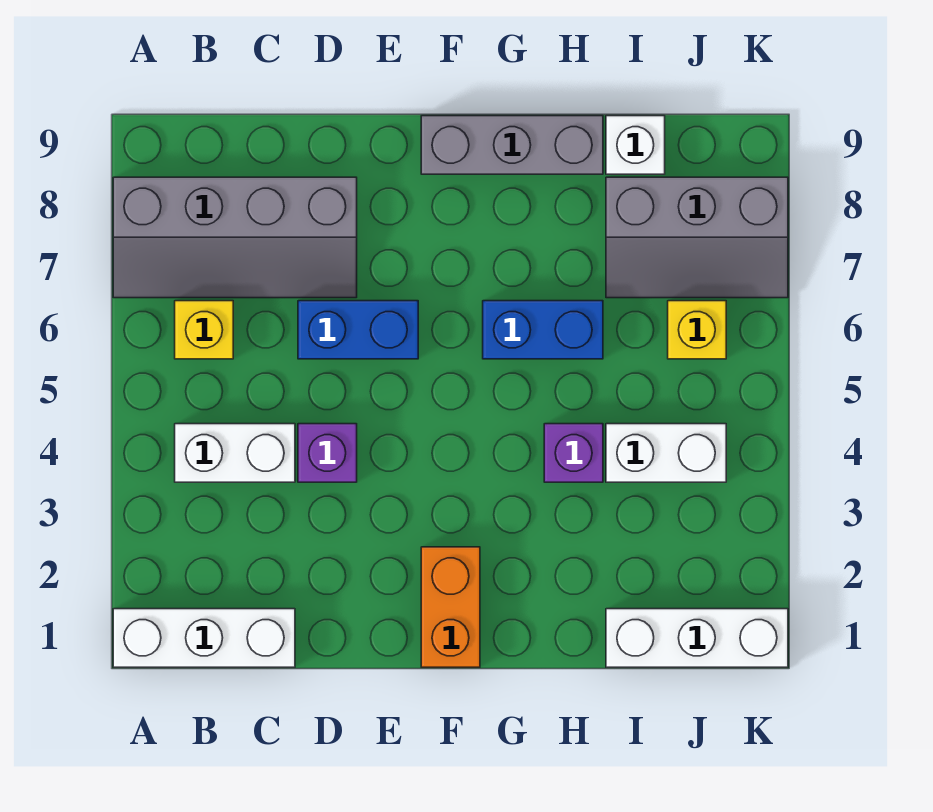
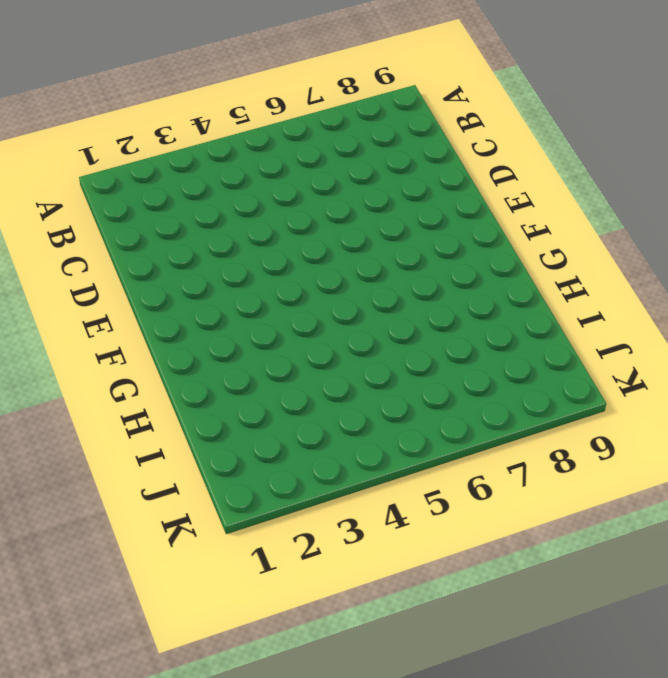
none -> white 1x3 brick [113,609,295,667]
none -> grey 2x4 slope [113,177,357,298]
none -> white 1x2 brick [175,424,295,482]

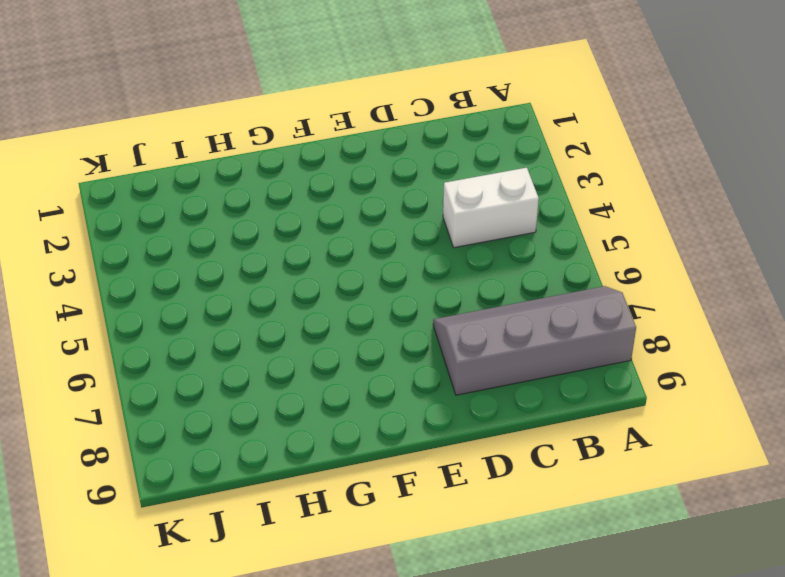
none -> white 1x3 brick [113,609,295,667]
none -> yellow 1x1 brick [175,301,233,359]
none -> purple 1x1 brick [298,424,357,482]

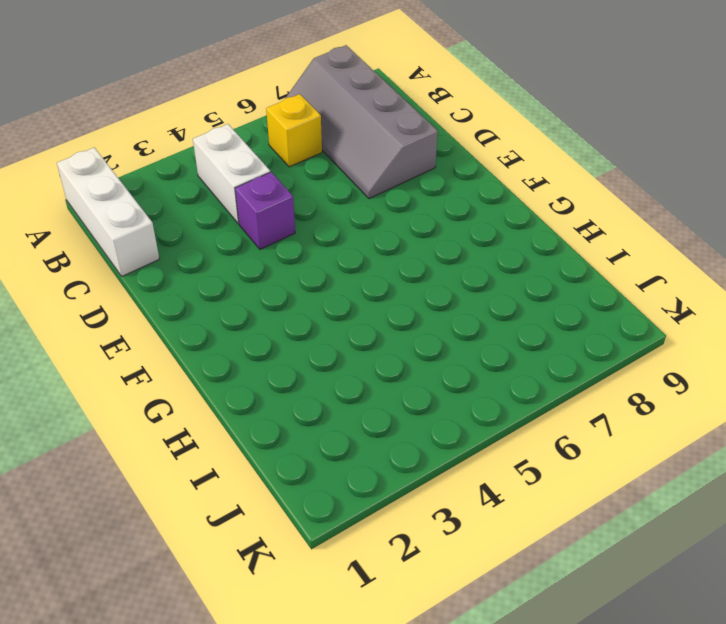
none -> blue 1x2 brick [298,301,418,359]
none -> orange 1x2 brick [421,547,480,667]
none -> grey 1x3 brick [421,116,603,174]

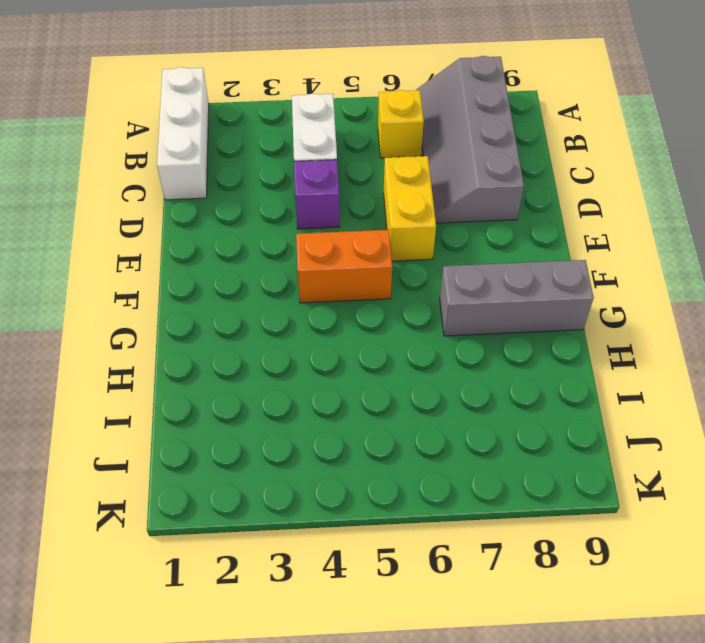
yellow 1x2 brick [384,156,436,261] -> blue 1x2 brick [298,301,418,359]
orange 1x2 brick [296,230,392,303] -> orange 1x2 brick moved to [421,547,480,667]
grey 1x3 brick [440,260,594,336] -> grey 1x3 brick turned to [421,116,603,174]
none -> blue 1x2 brick [483,301,603,359]
none -> purple 1x1 brick [544,424,603,482]
none -> white 1x3 brick [606,609,788,667]

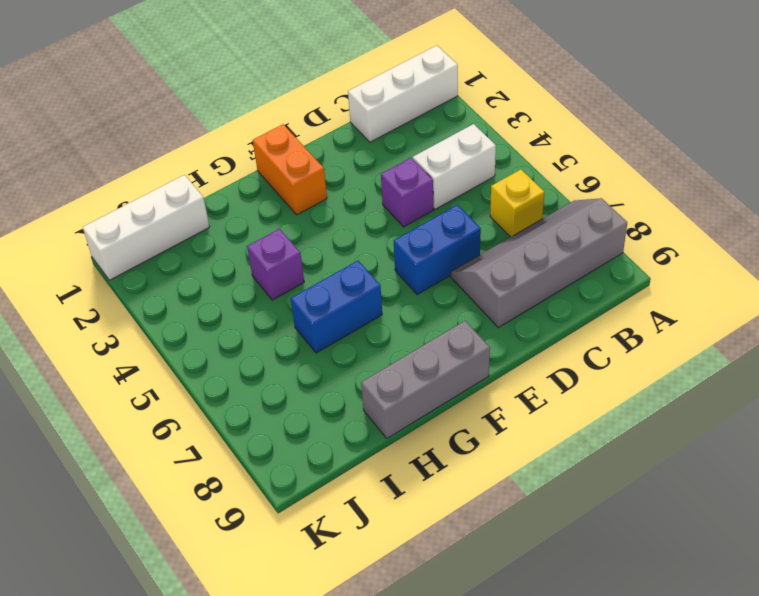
none -> white 1x2 brick [606,424,726,482]
none -> grey 2x3 slope [606,177,788,298]
none -> white 1x1 brick [606,116,665,174]

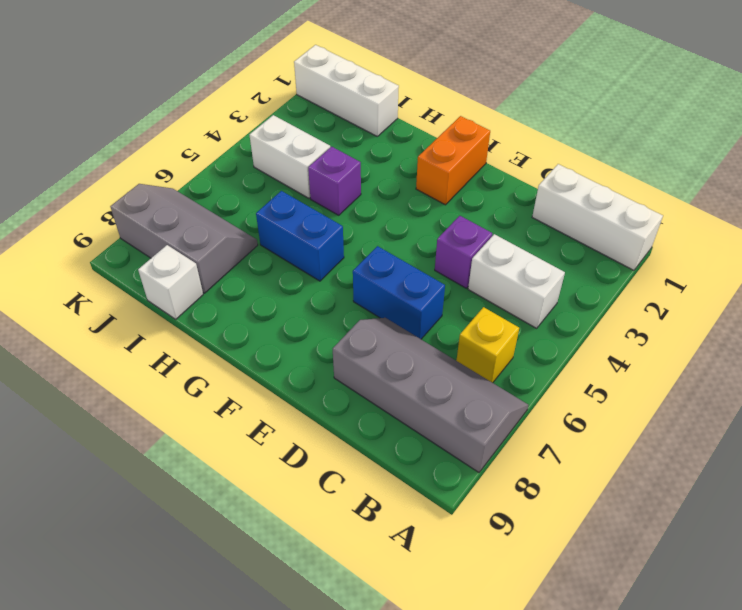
none -> grey 1x3 brick [421,116,603,174]
none -> yellow 1x1 brick [668,301,726,359]

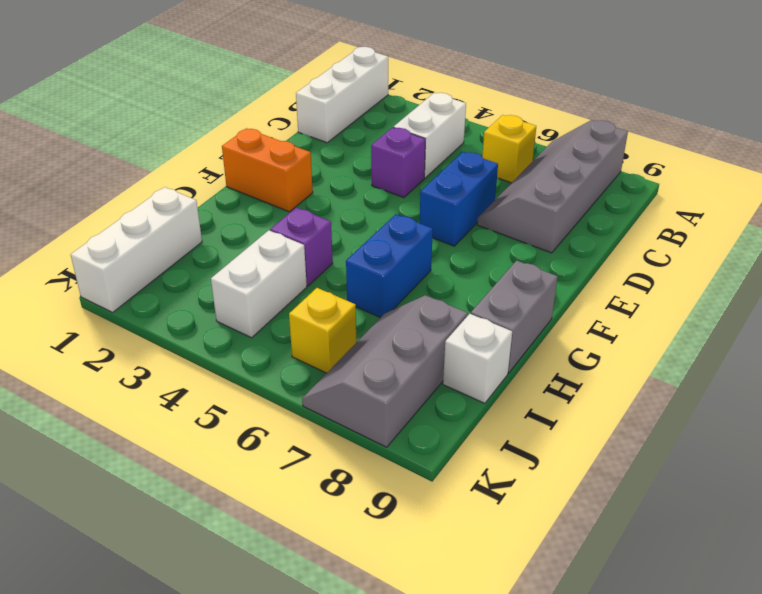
grey 1x2 brick [471,261,558,373] -> grey 1x3 brick [421,116,603,174]

